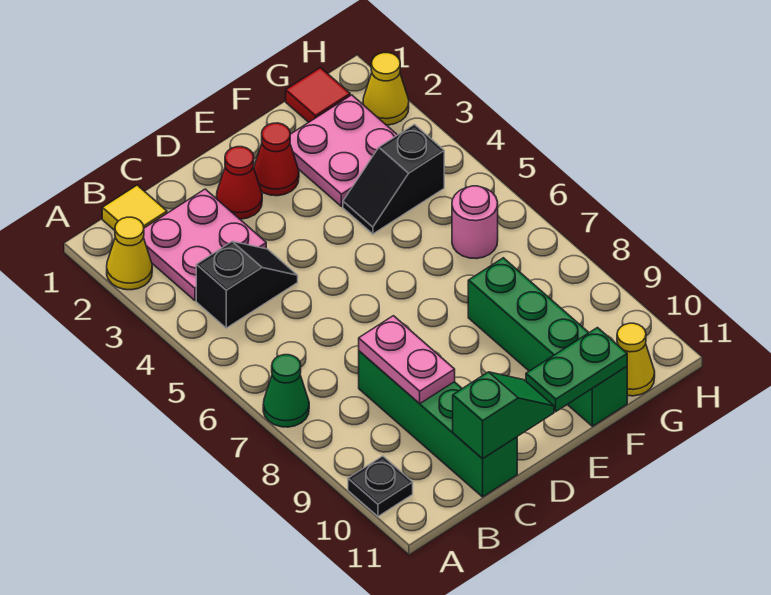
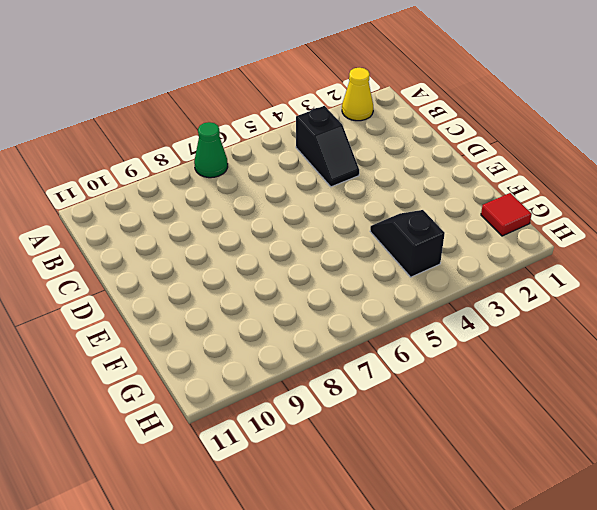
none -> black 1x1 plate [348,456,413,516]
none -> yellow 1x1 tile [102,185,167,230]
none -> pink 2x2 plate [143,189,266,301]

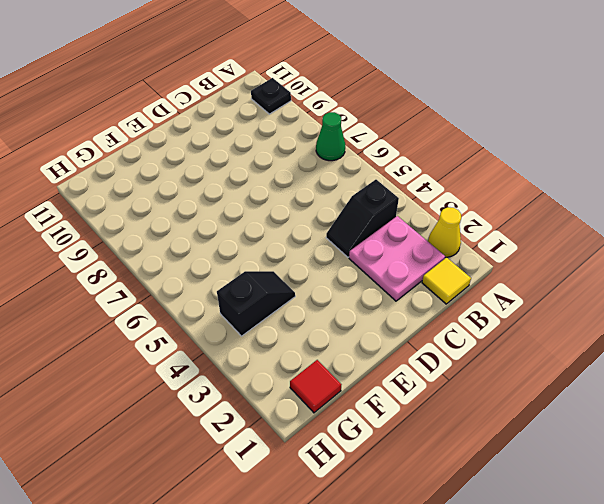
none -> green 1x4 brick [359,351,517,497]
none -> red 1x1 cone [216,147,262,219]
none -> red 1x1 cone [254,123,299,196]

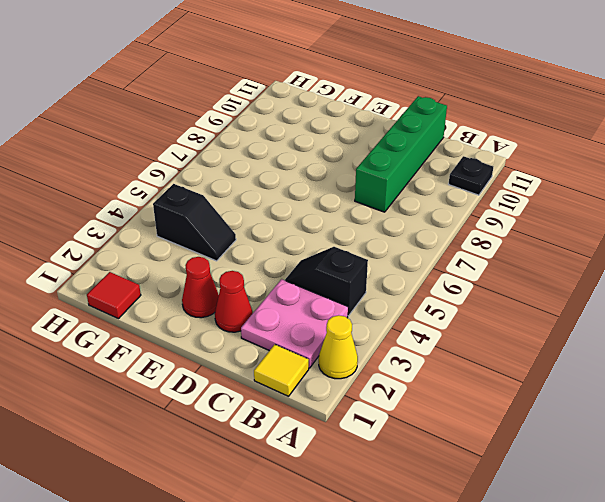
none -> green 1x1 cone [263,355,309,427]
none -> pink 2x2 plate [290,95,397,207]
none -> green 1x4 brick [468,258,627,426]

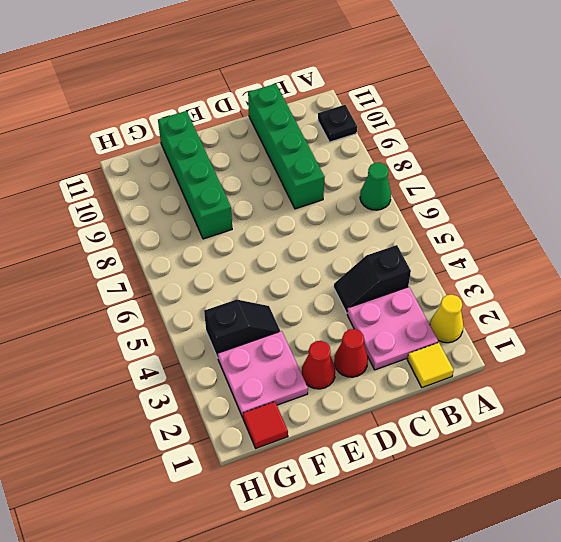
none -> pink 1x1 round brick [452,186,498,259]
none -> yellow 1x1 cone [617,323,655,396]
none -> yellow 1x1 cone [363,53,409,125]

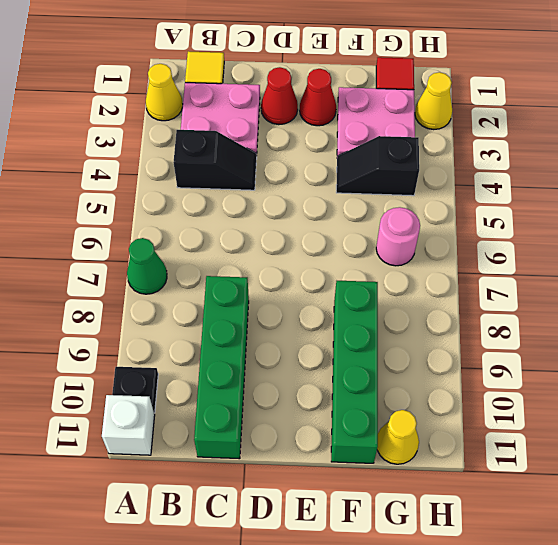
white 1x1 brick [102,395,155,455] -> none
none -> pink 1x2 plate [359,316,455,404]
none -> green 1x2 slope [453,372,554,459]
none -> green 1x2 plate [526,328,627,412]

